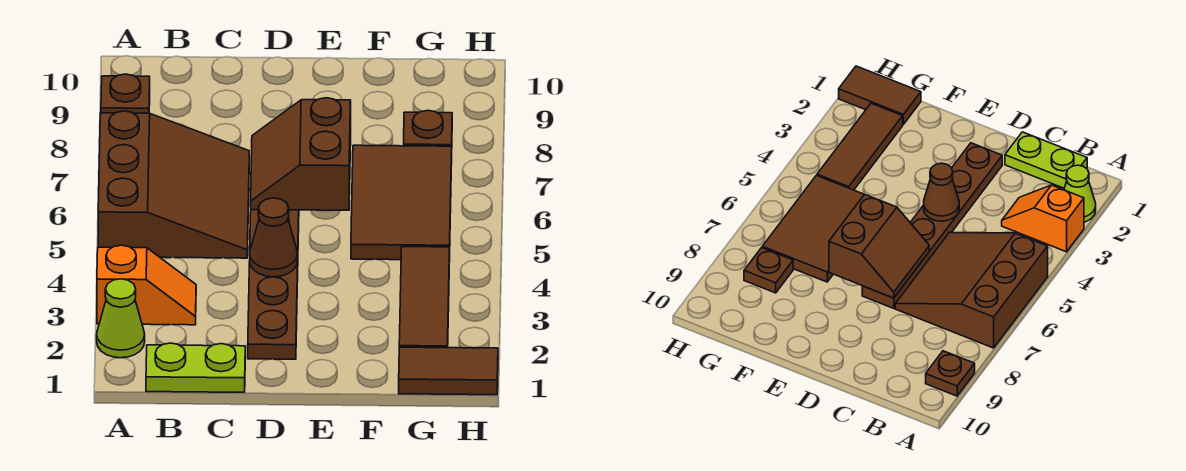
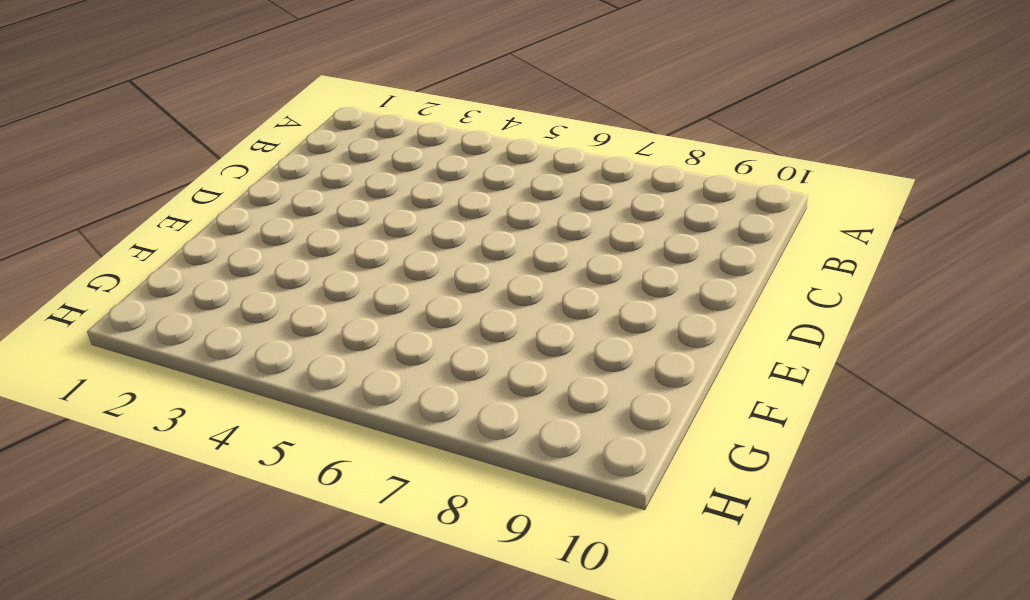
none -> lime 1x1 cone [97,279,145,358]
none -> orange 1x2 slope [97,245,196,325]
none -> brown 3x3 slope [98,111,249,258]

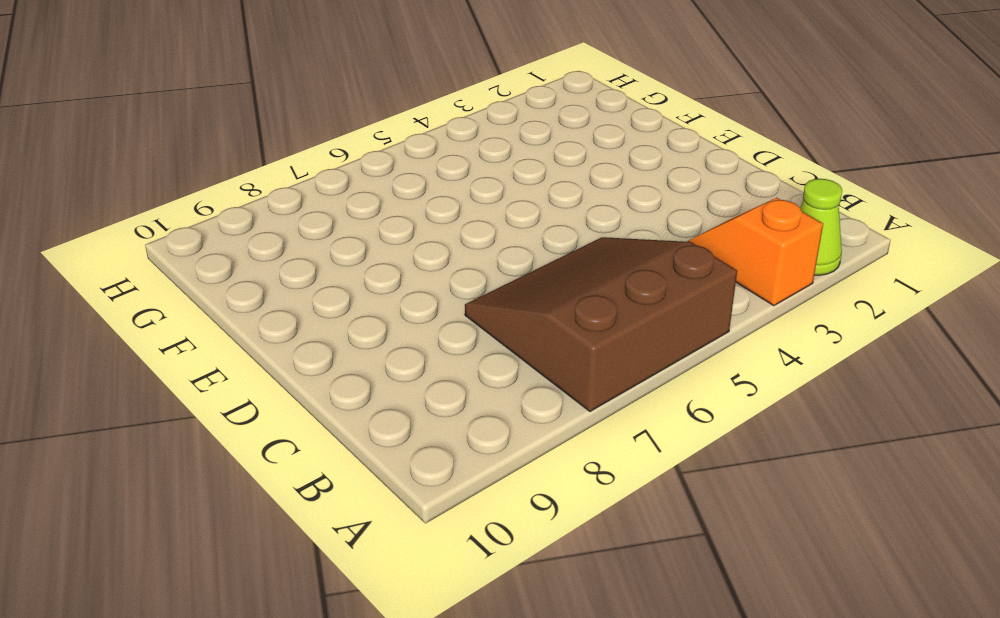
none -> brown 1x1 plate [101,74,150,113]
none -> lime 1x2 plate [146,343,245,392]
none -> brown 1x6 plate [248,210,299,359]

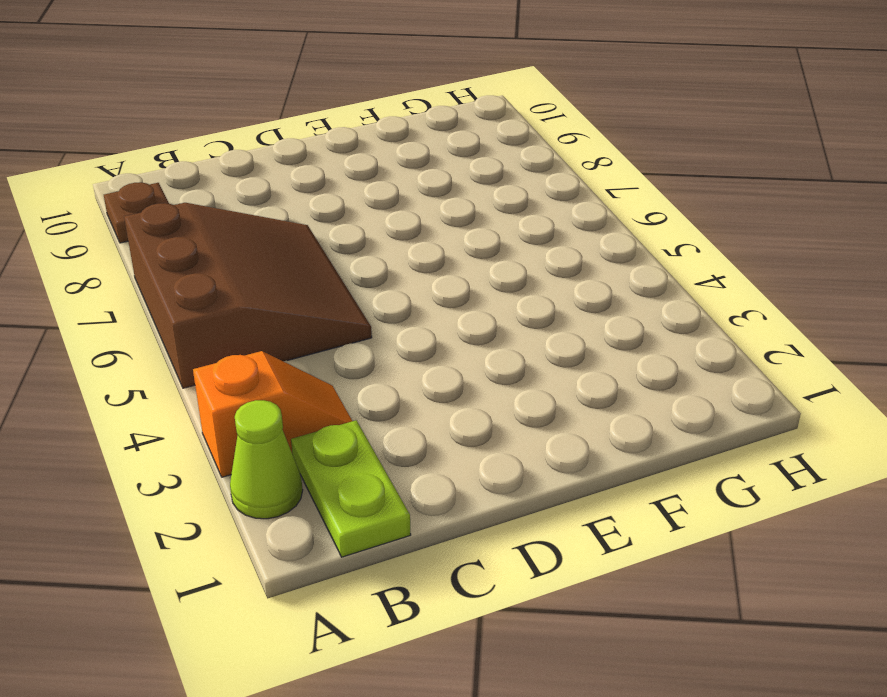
lime 1x2 plate [291,420,411,557] -> lime 1x2 plate turned to [146,343,245,392]
none -> brown 1x6 plate [248,210,299,359]
none -> brown 2x3 tile [351,145,452,260]
none -> brown 1x2 tile [399,347,498,395]

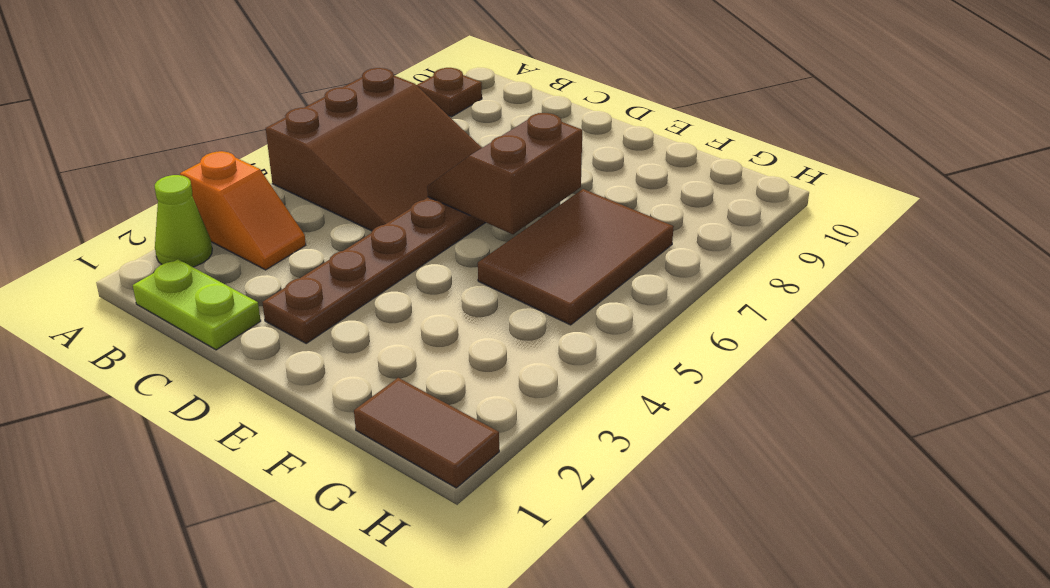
none -> brown 1x3 tile [399,247,450,348]
none -> brown 1x1 plate [404,110,452,146]
none -> brown 1x1 cone [250,198,298,277]

